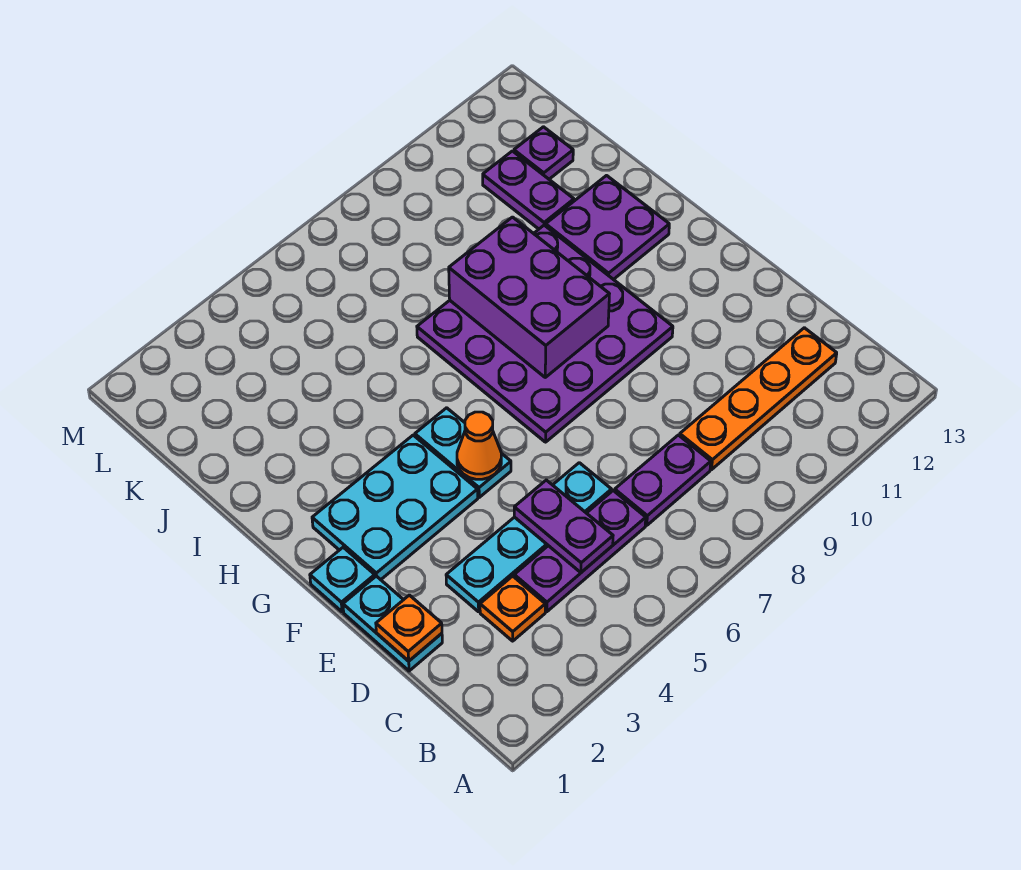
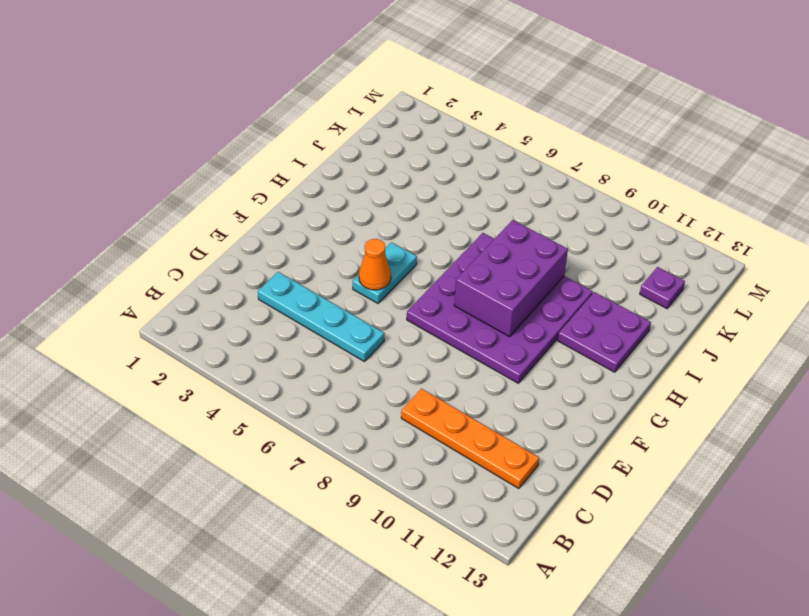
none -> orange 1x1 plate [480,576,545,641]
none -> purple 1x3 plate [514,491,646,612]
none -> purple 1x2 plate [615,435,711,525]

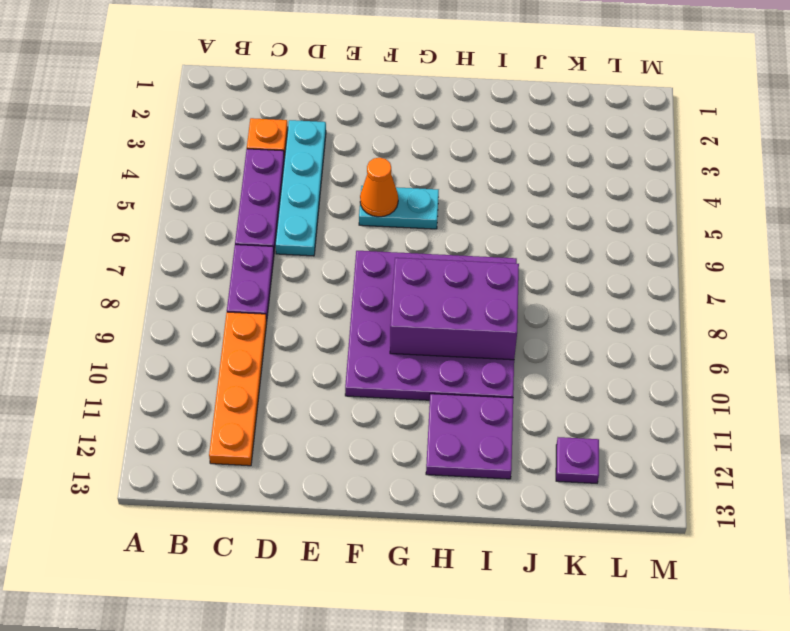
none -> cyan 1x2 plate [343,576,442,671]
none -> cyan 1x1 plate [310,547,375,612]
none -> cyan 2x3 plate [312,435,478,580]

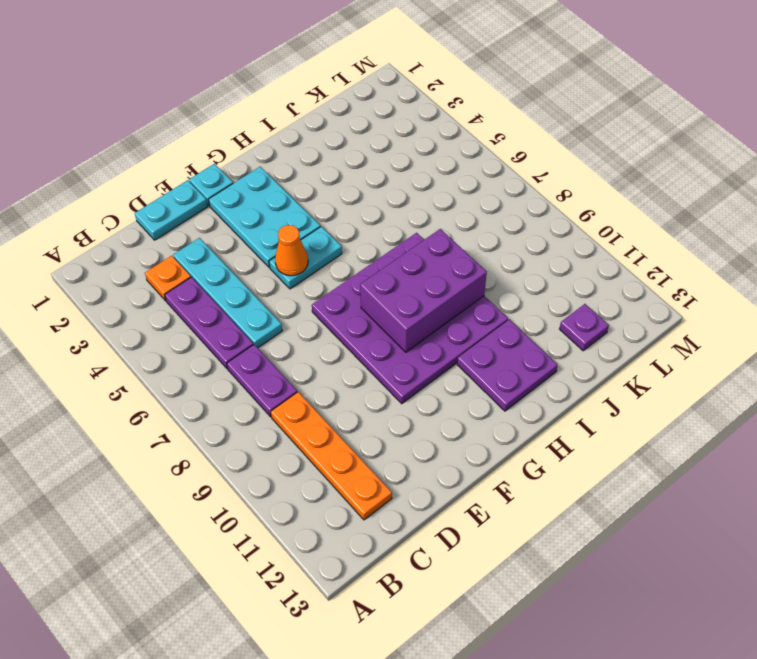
none -> purple 1x2 plate [483,151,574,229]
none -> purple 1x2 plate [514,480,613,573]
none -> orange 1x1 plate [376,595,442,661]

